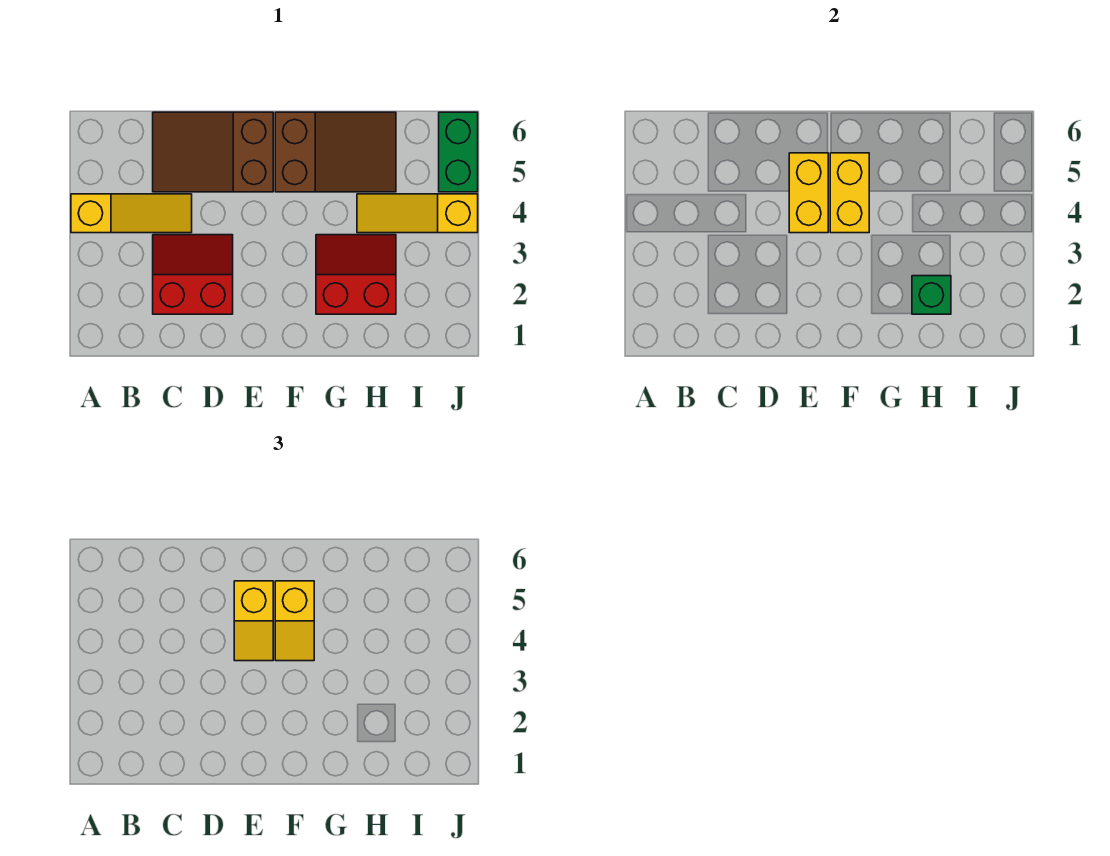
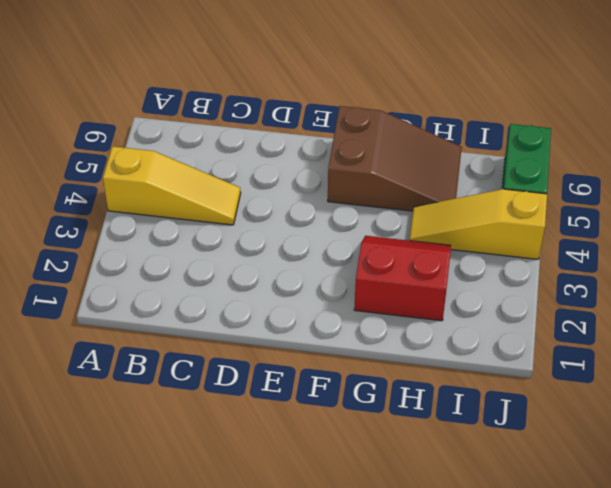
none -> red 2x2 slope [153,235,233,314]
none -> brown 2x3 slope [153,112,273,192]
none -> yellow 1x2 brick [789,153,828,233]

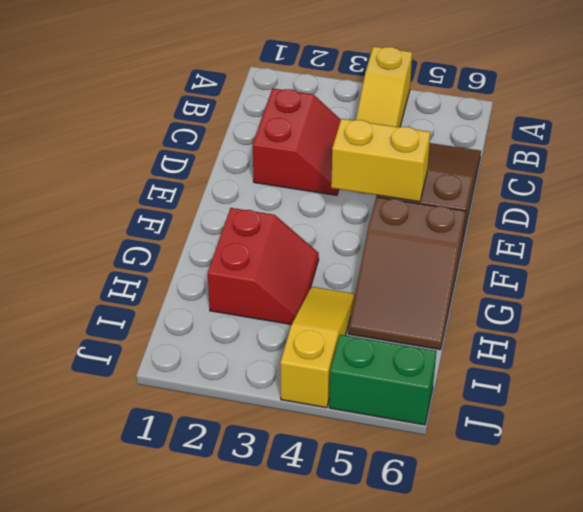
none -> yellow 1x2 brick [830,153,869,233]
none -> green 1x1 brick [912,276,951,314]
none -> yellow 1x2 slope [234,581,273,661]

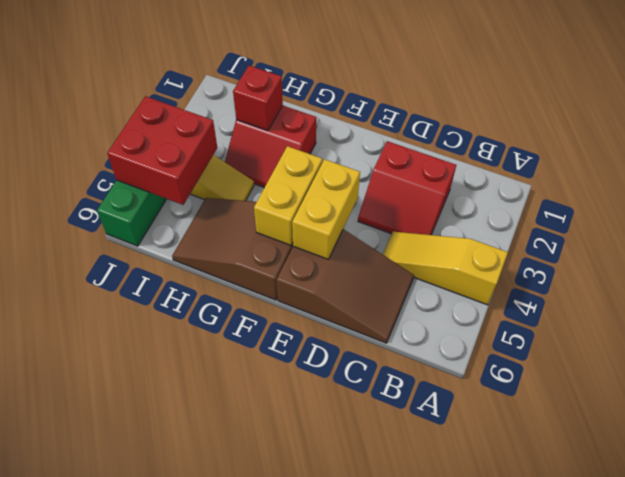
red 1x1 brick [233,66,283,131] -> green 1x1 brick [912,276,951,314]
red 2x2 brick [107,96,217,205] -> none
none -> yellow 1x2 slope [234,581,273,661]
none -> yellow 1x2 slope [275,581,314,661]

